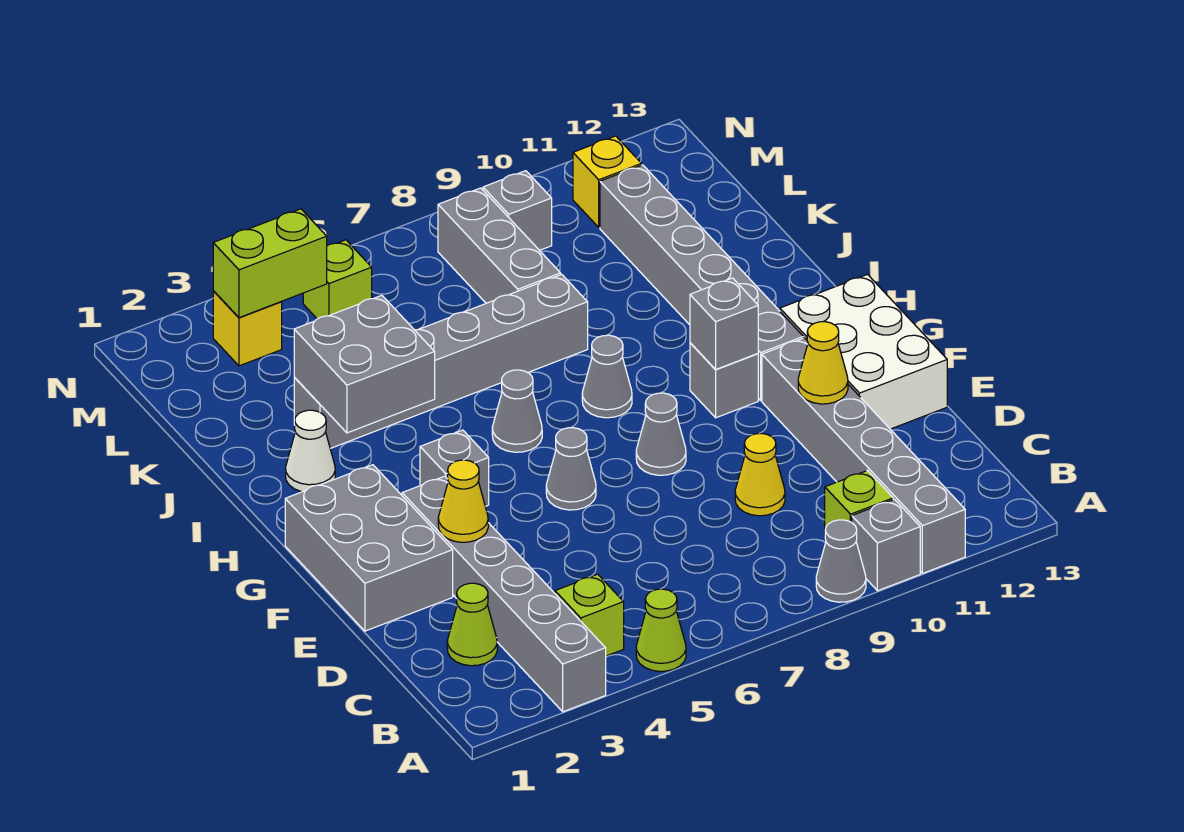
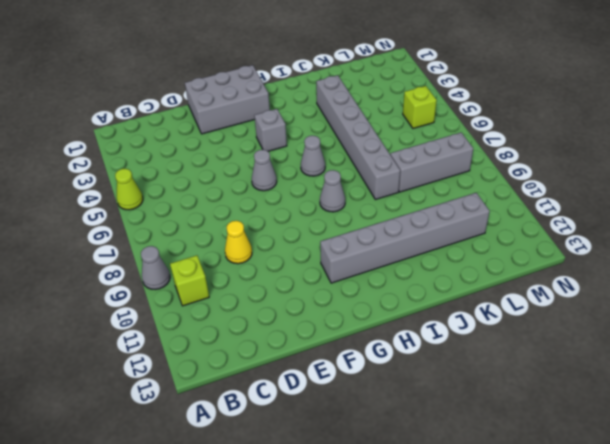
none -> grey 1x6 brick [402,476,606,712]
none -> grey 1x1 brick [852,499,920,591]
none -> grey 1x6 brick [762,338,965,573]
none -> lime 1x1 brick [555,574,624,656]

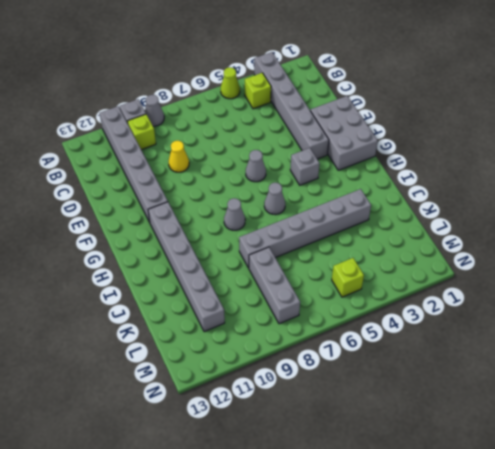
none -> lime 1x1 cone [447,583,497,666]
none -> white 2x3 brick [780,275,947,429]
none -> grey 1x1 cone [636,393,686,475]
none -> grey 1x1 brick [690,343,758,418]

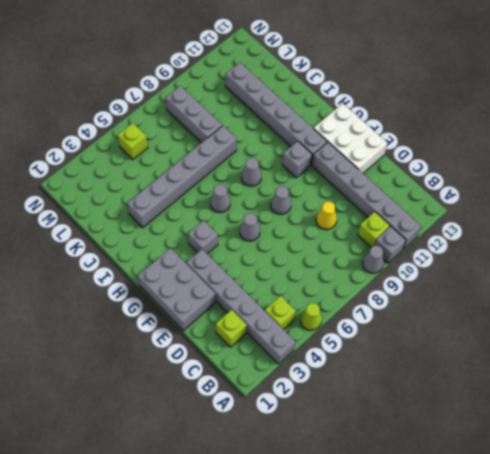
lime 1x1 brick [216,310,247,347] -> lime 1x1 cone [447,583,497,666]
none -> white 1x1 cone [286,410,335,492]
none -> yellow 1x1 brick [213,291,282,366]
none -> grey 1x1 brick [483,171,552,250]
none -> yellow 1x1 brick [573,136,641,227]

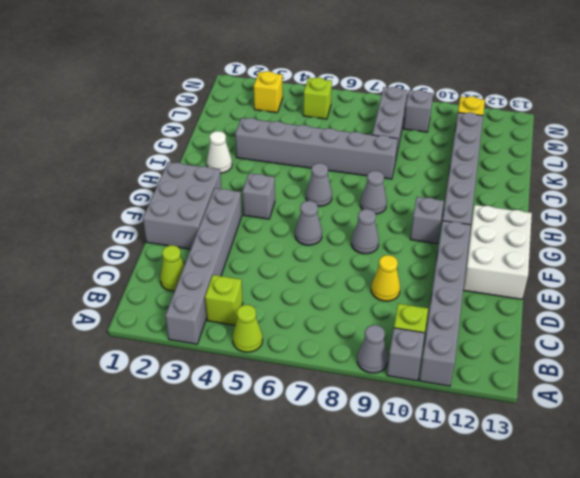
none -> yellow 1x1 cone [438,460,488,542]
none -> yellow 1x1 cone [798,322,848,404]
none -> grey 1x1 brick [690,278,758,370]
none -> grey 2x2 brick [294,295,435,433]

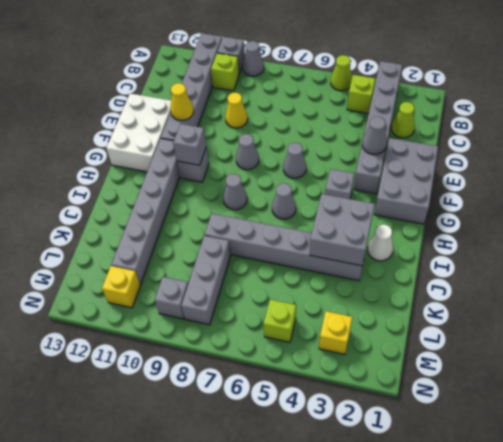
grey 1x1 cone [362,117,387,154] -> yellow 1x1 cone [438,460,488,542]
none -> lime 1x2 brick [213,209,327,318]

